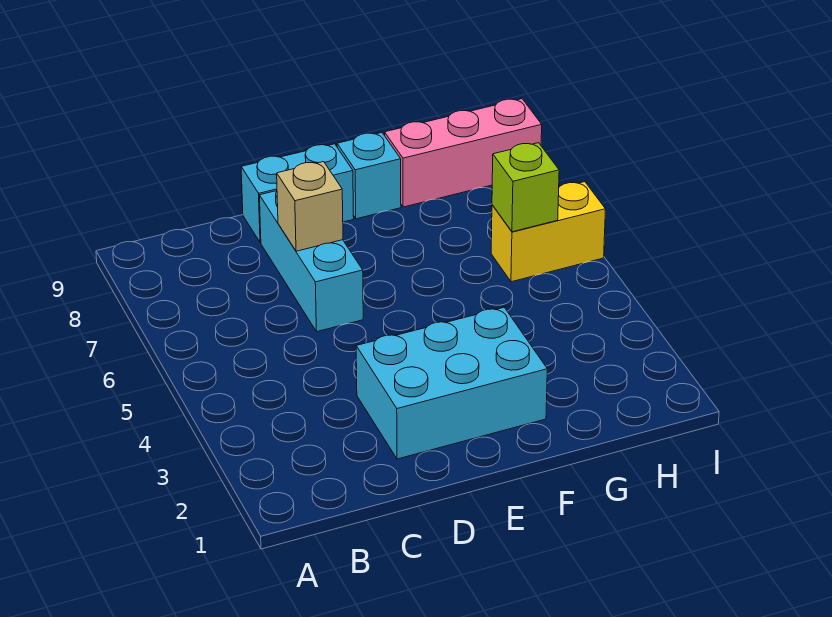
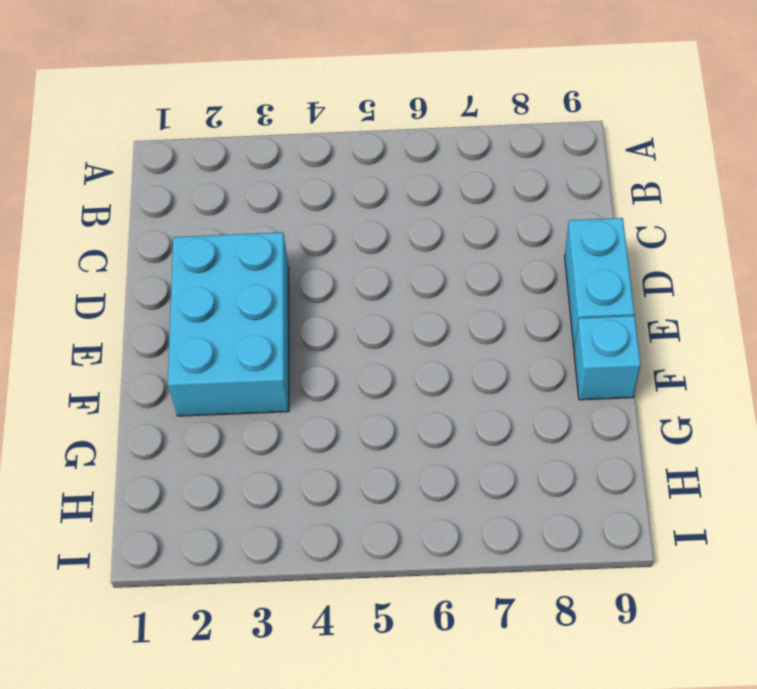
none -> cyan 1x3 brick [259,191,363,332]
none -> pink 1x3 brick [385,99,542,207]

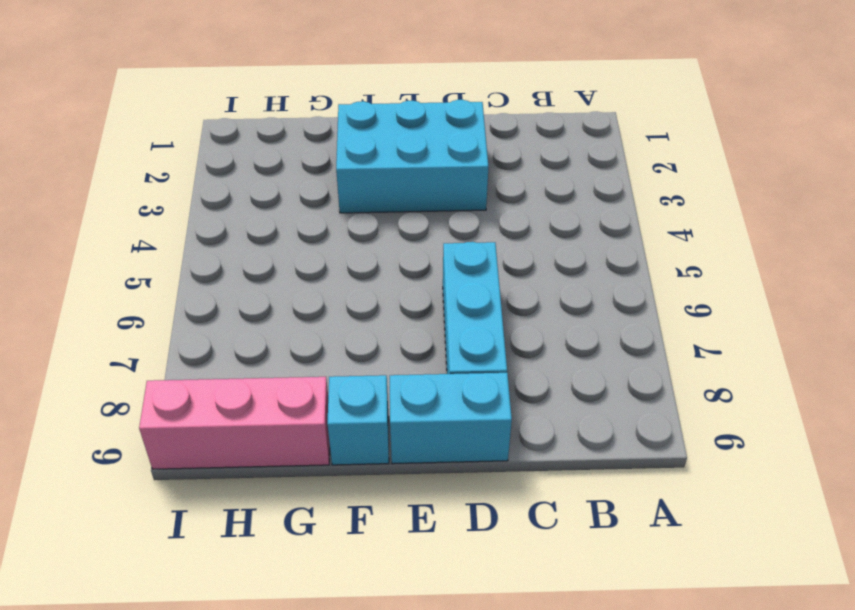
none -> yellow 1x2 brick [491,182,606,282]
none -> tan 1x1 brick [277,162,343,251]

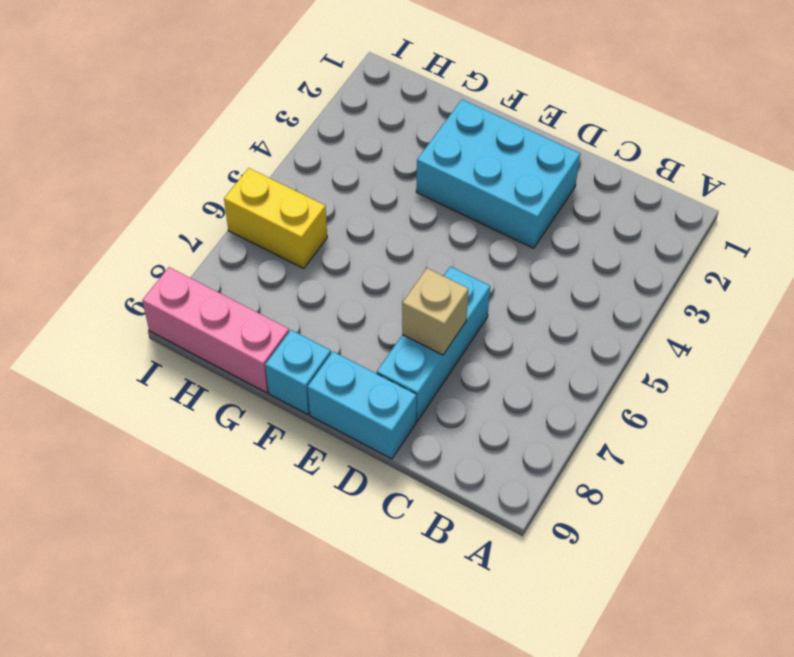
none -> lime 1x1 brick [492,143,559,232]

